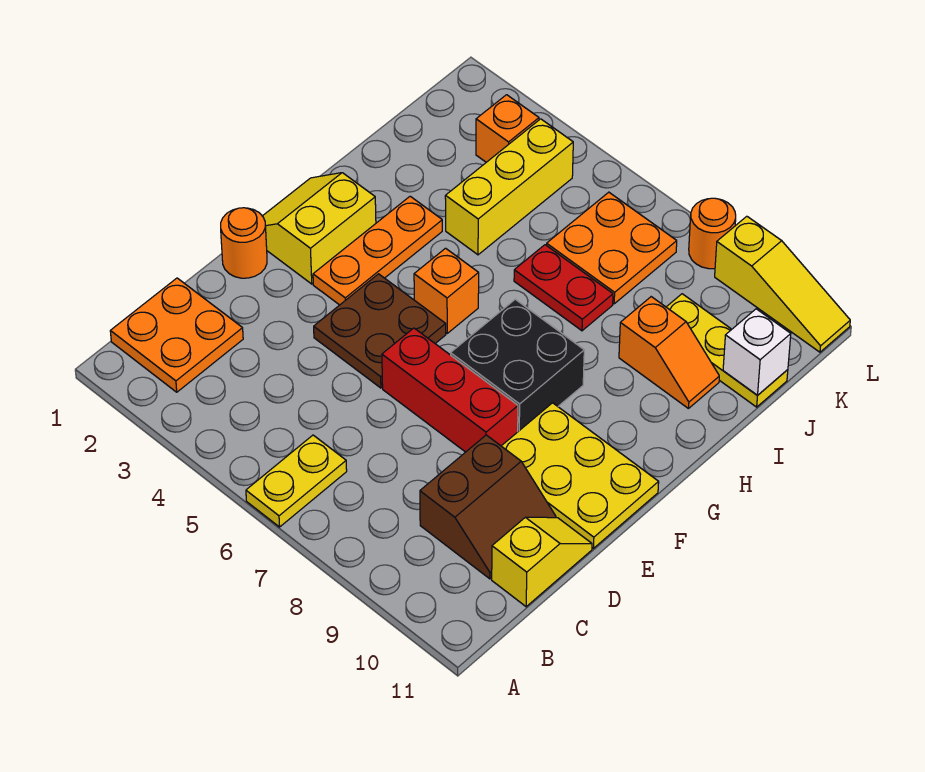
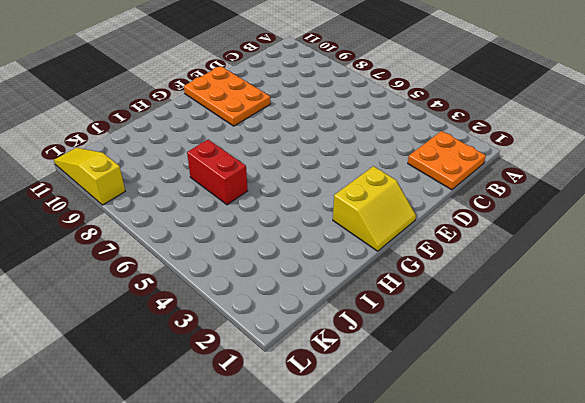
orange 2x3 plate [184,66,270,126] -> yellow 2x3 plate [502,403,659,548]
red 1x2 brick [187,140,248,205] -> red 1x2 plate [514,245,613,331]
none -> yellow 1x2 plate [246,435,347,527]
none -> brown 2x2 slope [420,435,556,579]
none -> yellow 1x2 slope [492,517,592,607]

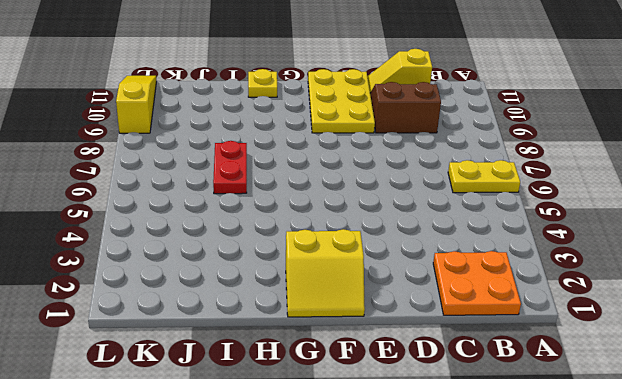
yellow 1x1 plate [248,69,277,97] -> none
none -> orange 1x1 round brick [221,208,267,278]
none -> brown 2x2 plate [314,274,446,388]
none -> red 1x3 brick [382,328,518,452]

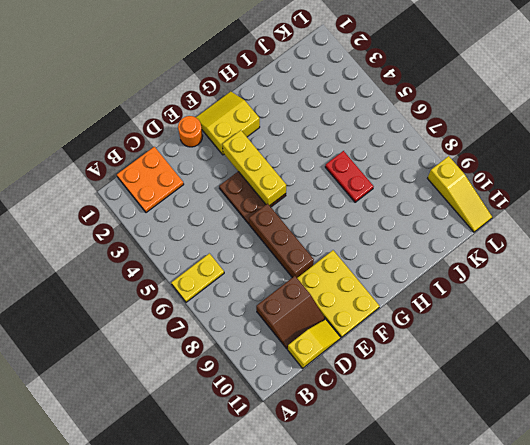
brown 1x3 brick [249,204,314,278] -> red 1x3 brick [382,328,518,452]
yellow 1x3 brick [222,130,286,206] -> yellow 1x3 brick turned to [445,119,573,255]
none -> orange 1x3 plate [313,196,442,305]
none -> black 2x2 brick [451,299,584,431]
none -> orange 1x1 brick [414,248,479,333]

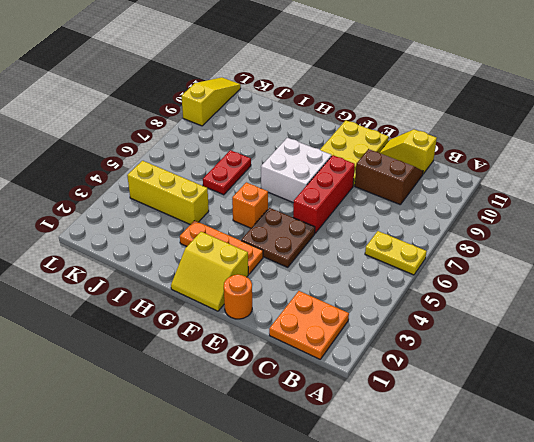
white 2x2 brick [261,138,331,203] -> black 2x2 brick [451,299,584,431]
none -> orange 1x2 slope [619,297,719,409]
none -> orange 2x2 plate [547,192,677,304]
none -> yellow 1x3 plate [667,294,788,407]

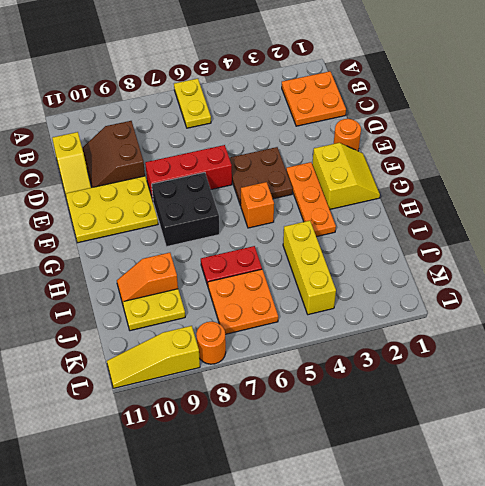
yellow 1x2 plate [123,289,185,331] -> yellow 1x3 plate [667,294,788,407]
none -> orange 1x1 brick [476,95,539,162]
none -> white 1x1 brick [723,309,791,395]

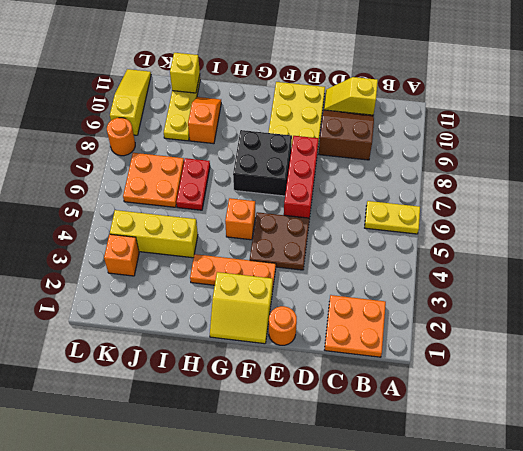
yellow 1x1 brick [170,53,200,93] -> white 1x1 brick [723,309,791,395]

